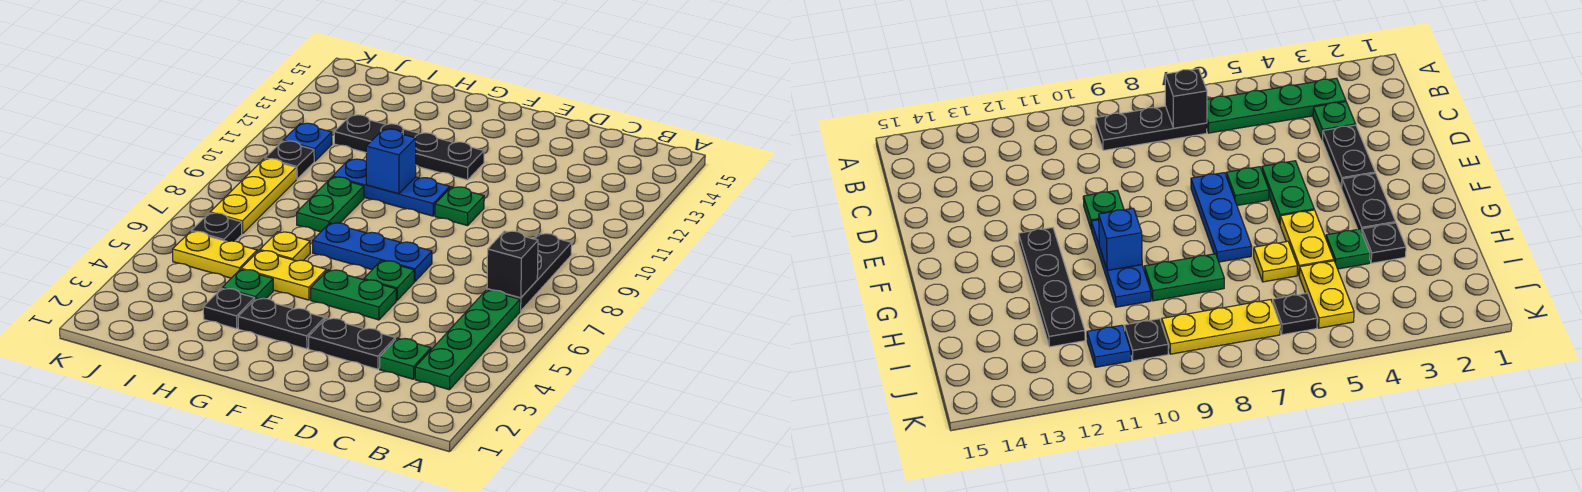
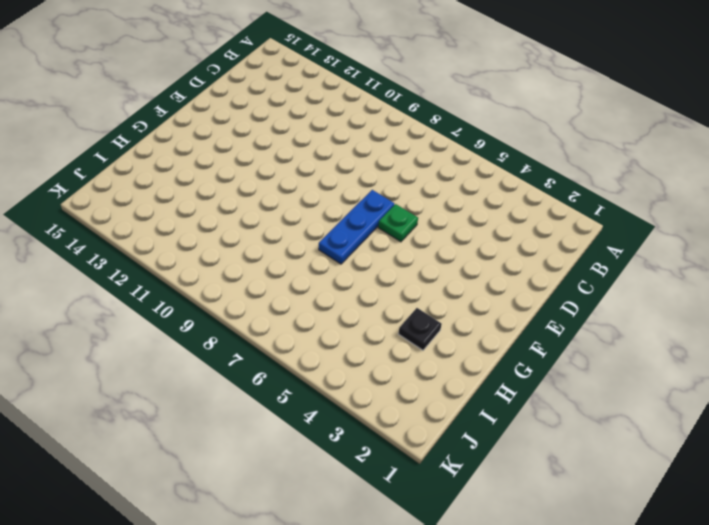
none -> green 1x4 plate [415,290,520,390]
none -> black 1x3 plate [487,233,572,311]
none -> green 1x1 plate [380,338,431,379]

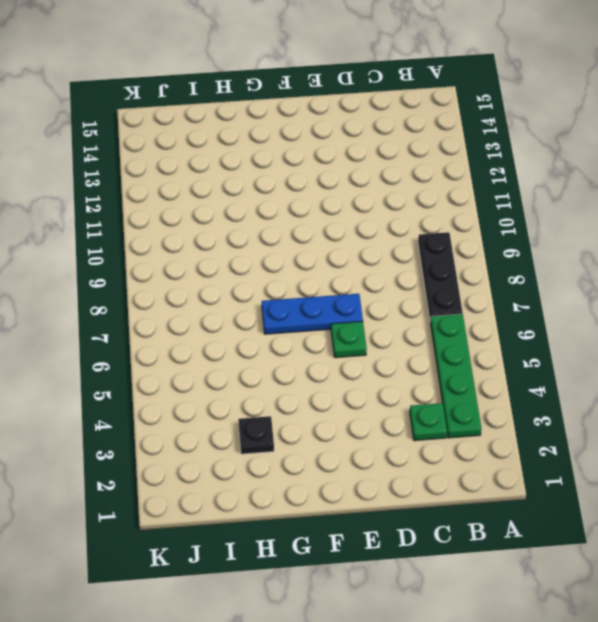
none -> black 1x2 plate [309,318,395,369]
none -> green 1x2 plate [311,270,396,320]
none -> green 1x1 plate [435,187,484,226]

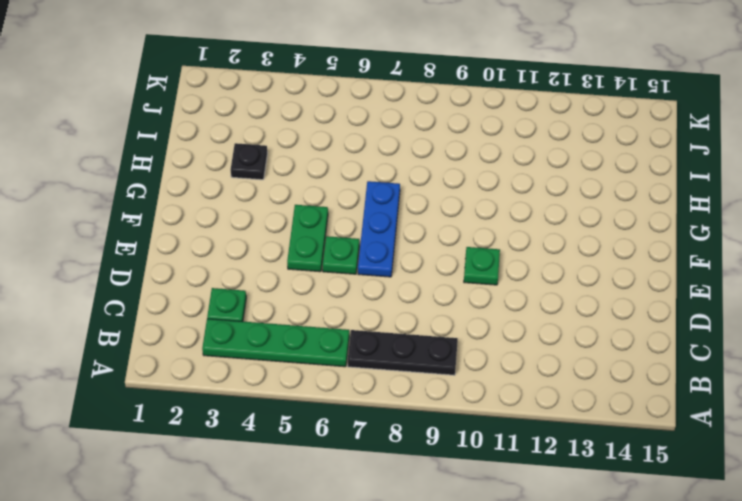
none -> black 1x2 plate [309,318,395,369]
none -> black 1x2 plate [238,298,325,349]
none -> blue 1x3 plate [333,159,450,216]

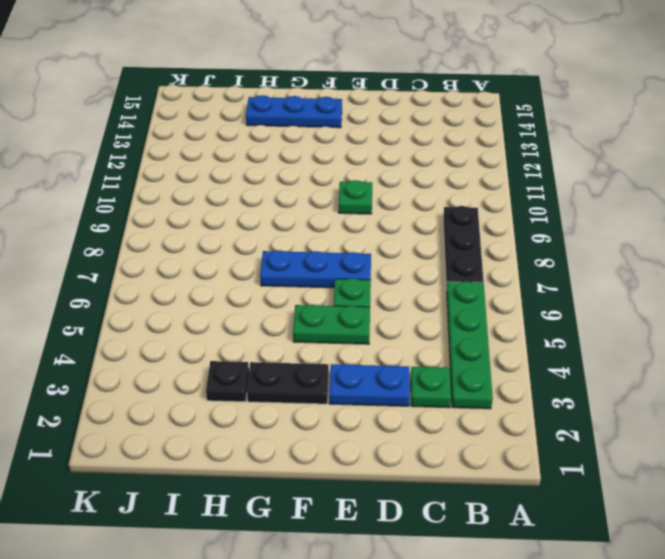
blue 1x2 plate [329,364,410,406] -> black 1x2 plate [309,318,395,369]
blue 1x3 plate [246,95,342,128] -> blue 1x3 plate moved to [333,159,450,216]
none -> black 1x4 plate [334,115,484,180]
none -> yellow 1x2 plate [241,251,326,300]
none -> green 1x1 plate [222,269,273,299]

